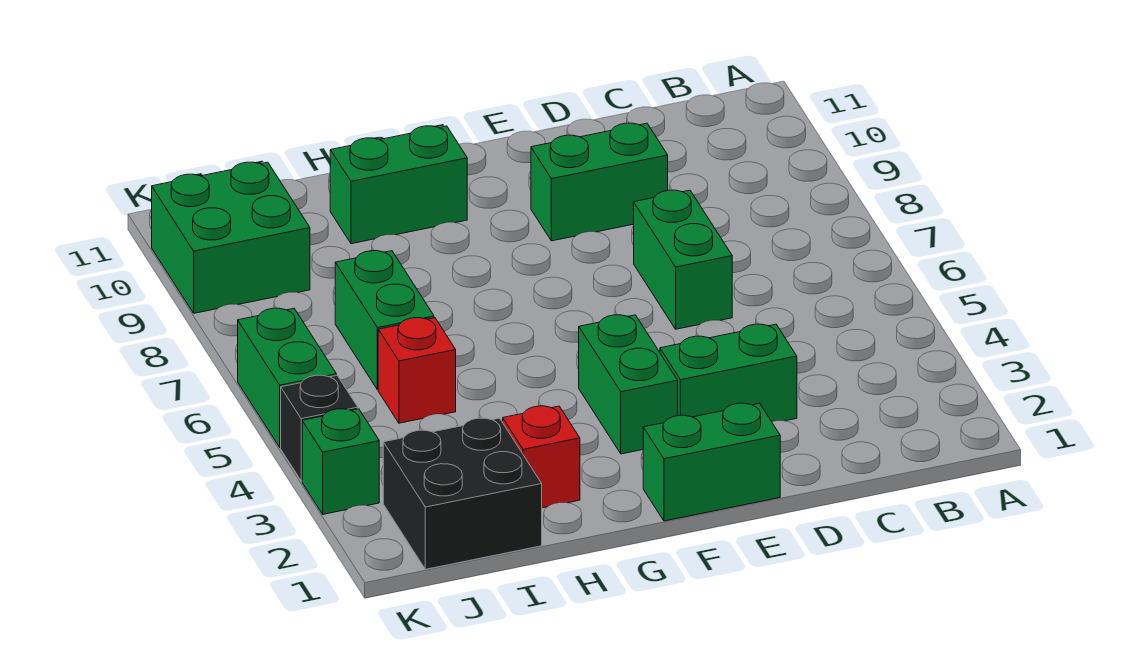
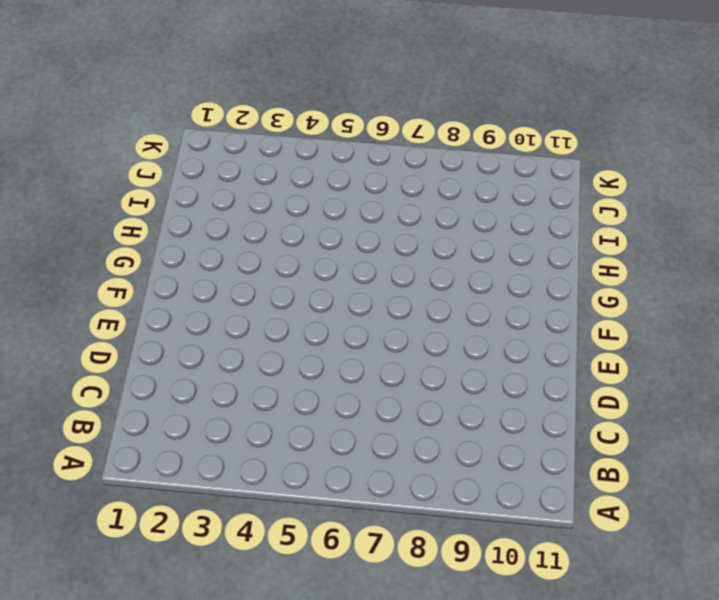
none -> green 1x2 brick [660,324,797,422]
none -> green 1x2 brick [634,190,732,329]
none -> green 1x2 brick [531,123,668,241]

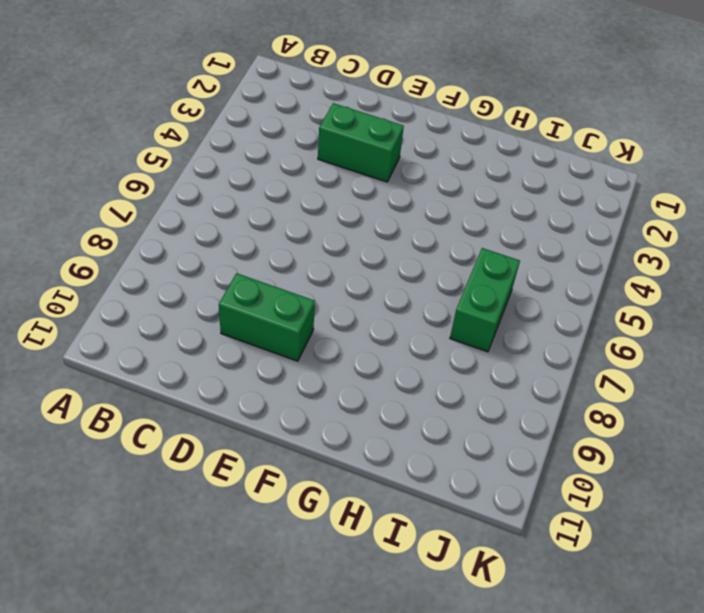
none -> green 1x2 brick [634,190,732,329]
none -> green 1x2 brick [643,403,780,521]
none -> green 1x2 brick [579,315,678,454]

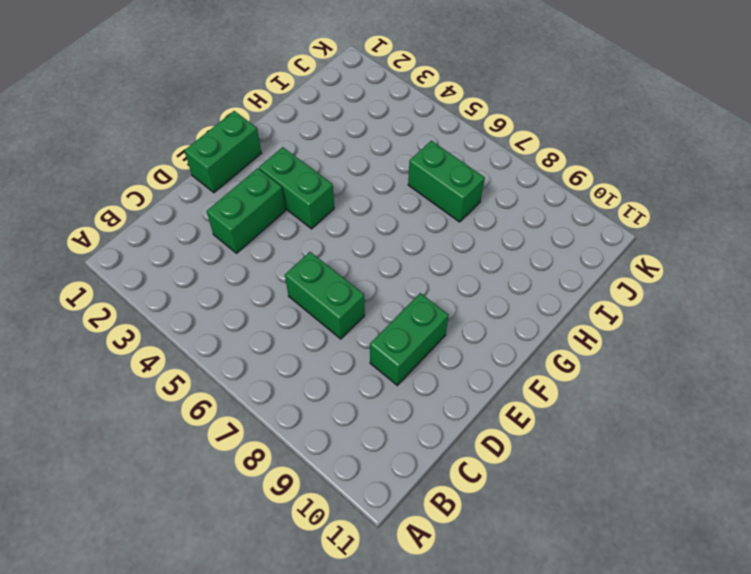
none -> green 1x2 brick [330,126,467,244]
none -> red 1x1 brick [503,406,580,508]
none -> black 2x2 brick [383,418,542,569]

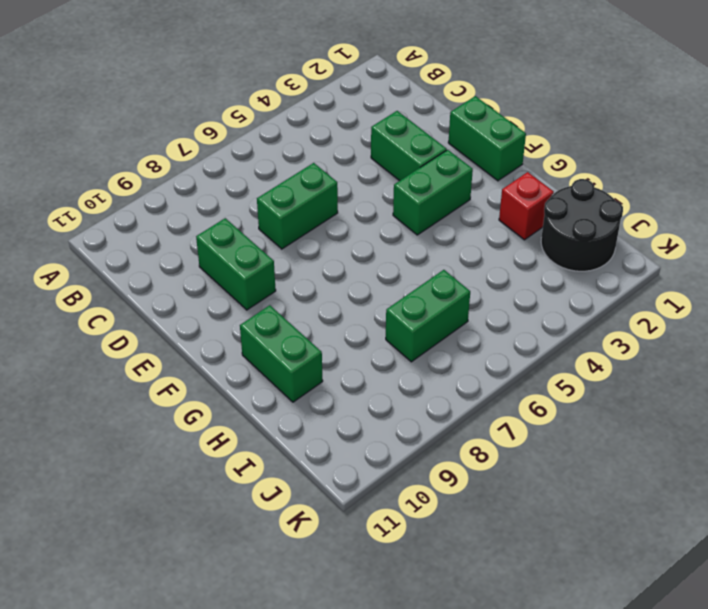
black 2x2 round brick [541,179,623,271] -> black 2x2 brick [383,418,542,569]
none -> red 1x1 brick [378,318,456,423]
none -> green 2x2 brick [152,162,310,313]
none -> green 1x1 brick [302,409,379,514]

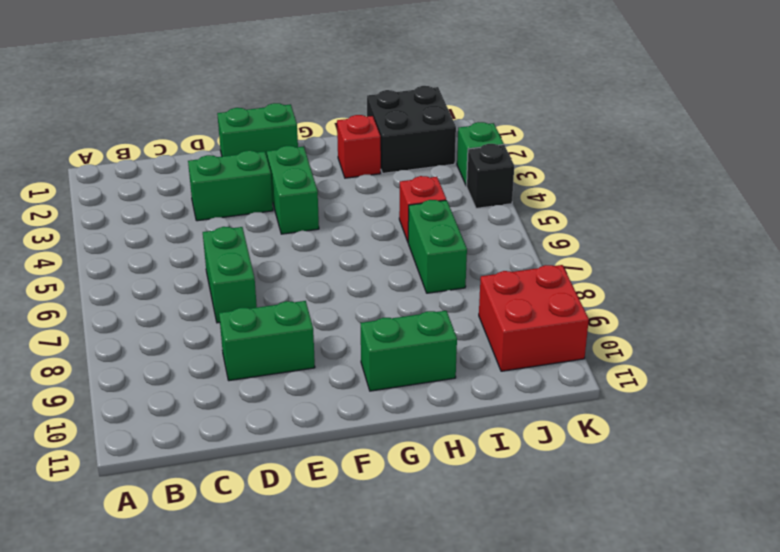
red 2x2 brick [479,265,589,371] -> green 2x2 brick [152,162,310,313]
none -> green 1x2 brick [238,308,336,447]

